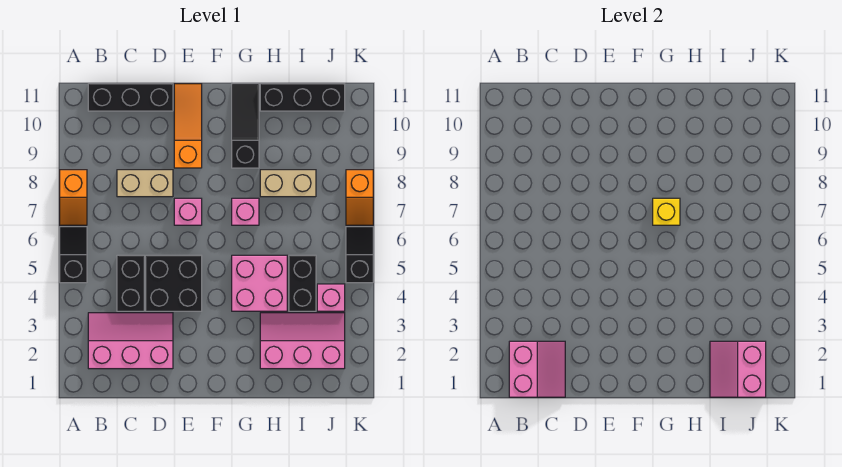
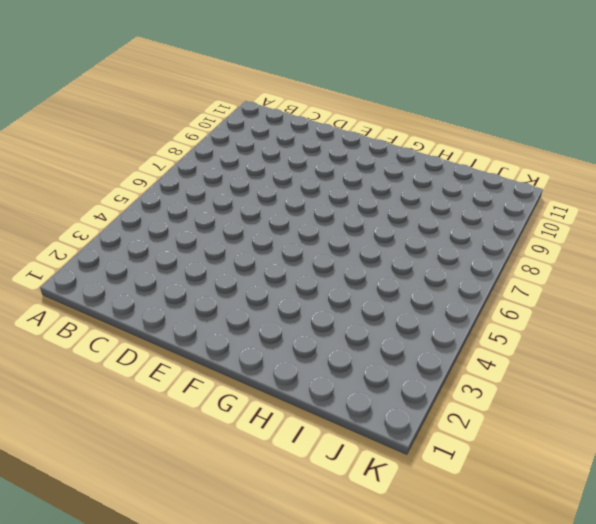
none -> black 1x2 slope [60,227,87,283]
none -> orange 1x2 slope [60,170,87,225]
none -> pink 2x3 slope [88,313,173,369]

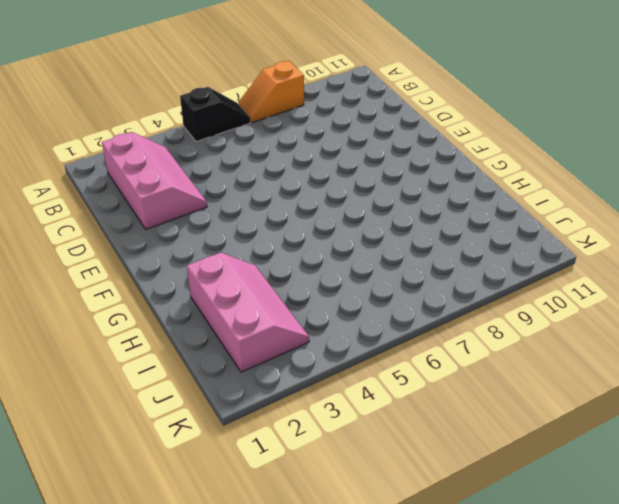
none -> black 1x3 brick [88,84,173,111]
none -> black 1x2 brick [117,255,144,311]
none -> tan 1x2 brick [117,170,173,197]

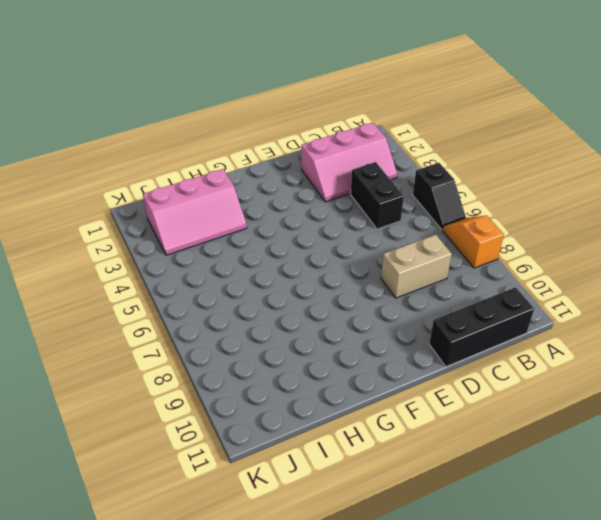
none -> black 2x2 brick [146,255,202,311]
none -> pink 1x1 brick [174,198,202,225]
none -> orange 1x3 slope [174,84,202,168]

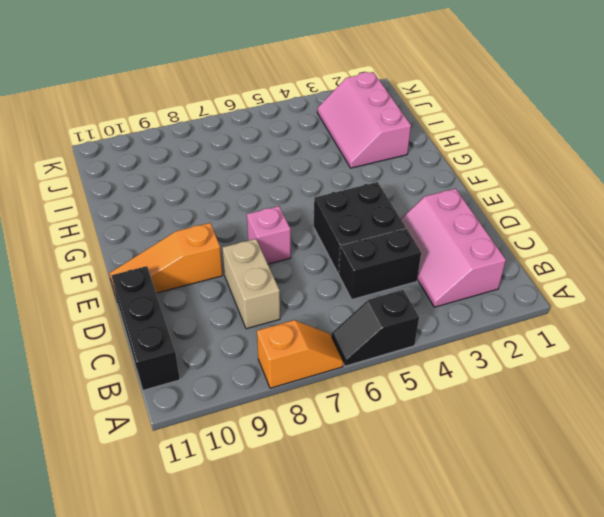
none -> pink 2x2 brick [232,255,287,311]
none -> pink 1x1 brick [232,198,259,225]
none -> black 1x3 slope [232,84,259,168]

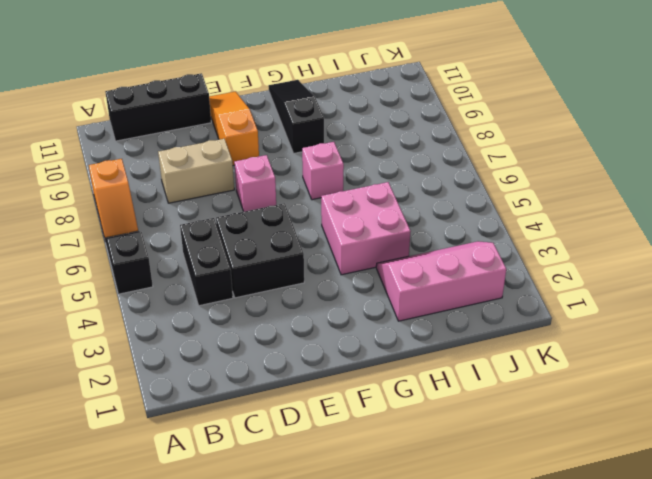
none -> pink 2x3 slope [88,313,173,369]
none -> tan 1x2 brick [260,170,316,197]
none -> black 1x3 brick [260,84,345,111]

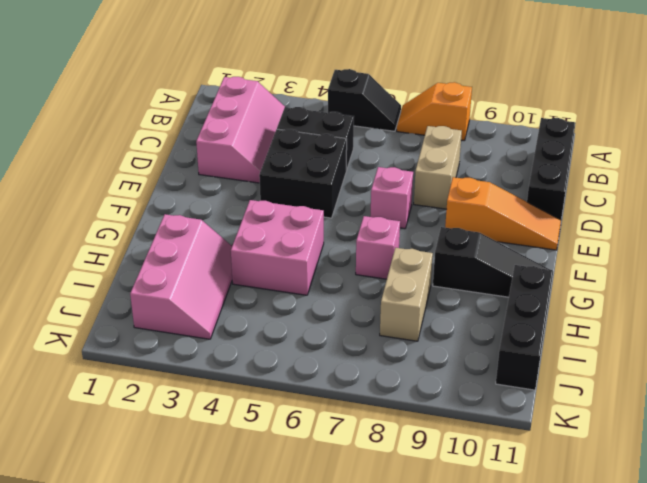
none -> black 1x2 brick [289,255,316,311]
none -> pink 1x1 brick [317,284,345,311]
none -> black 1x2 slope [346,227,373,283]

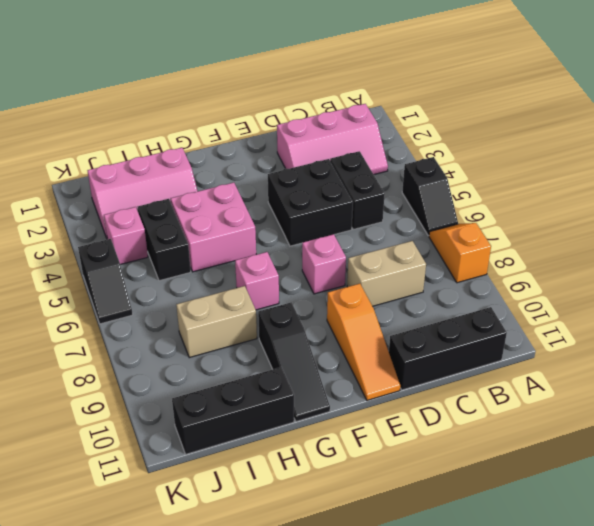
none -> orange 1x2 slope [346,170,373,225]
none -> pink 2x2 slope [509,341,565,397]
none -> yellow 1x1 brick [653,198,680,225]

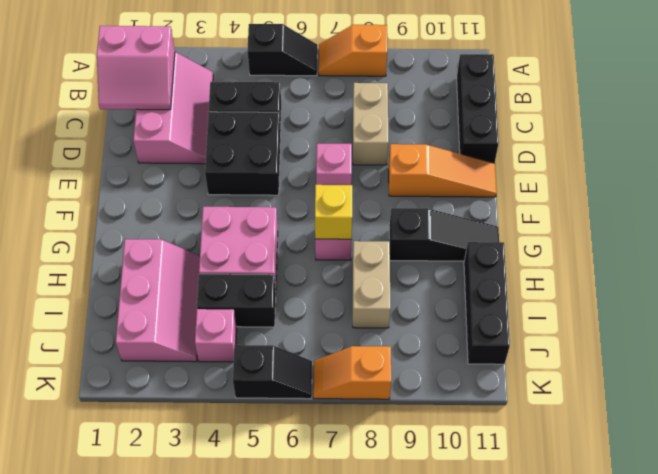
none -> pink 2x2 slope [710,341,766,397]

